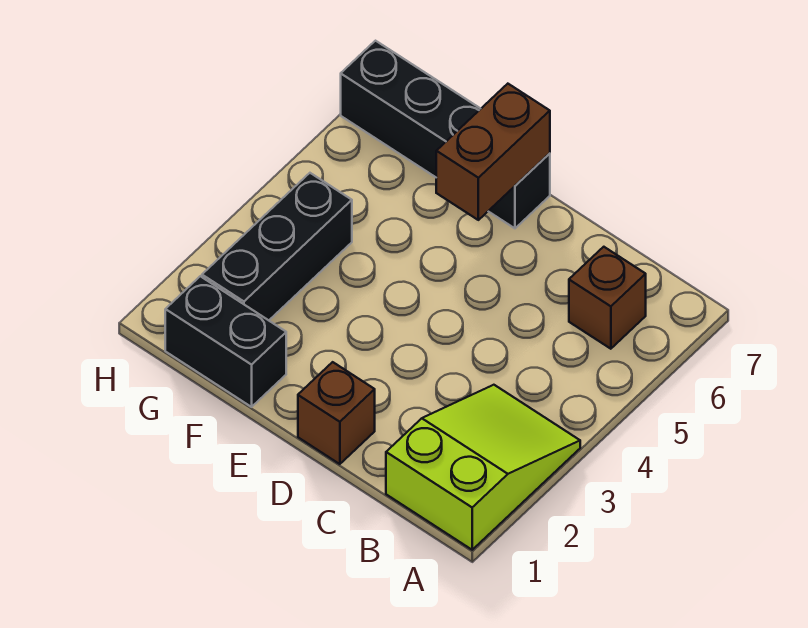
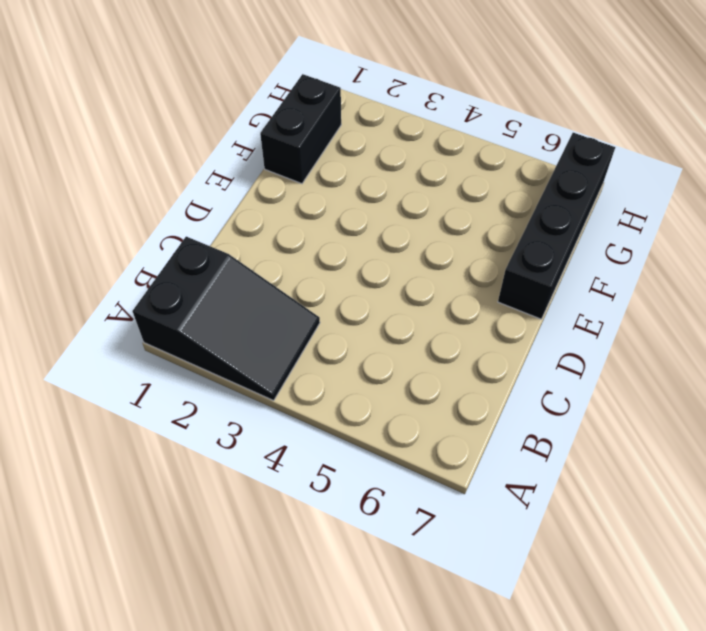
black 2x3 slope [133,237,320,400] -> lime 2x3 slope [386,385,580,550]
none -> brown 1x1 brick [569,247,646,349]
none -> brown 1x1 brick [298,362,375,464]

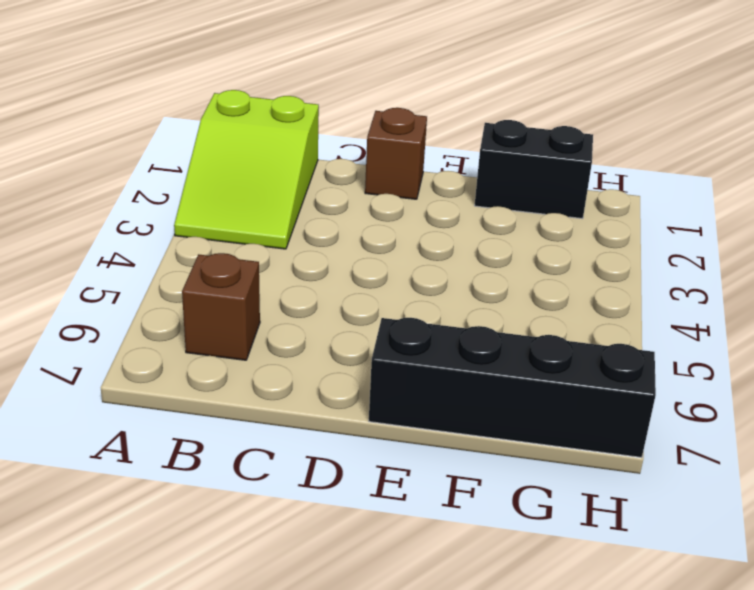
none -> black 1x3 brick [202,173,352,320]
none -> brown 1x2 brick [436,84,550,220]

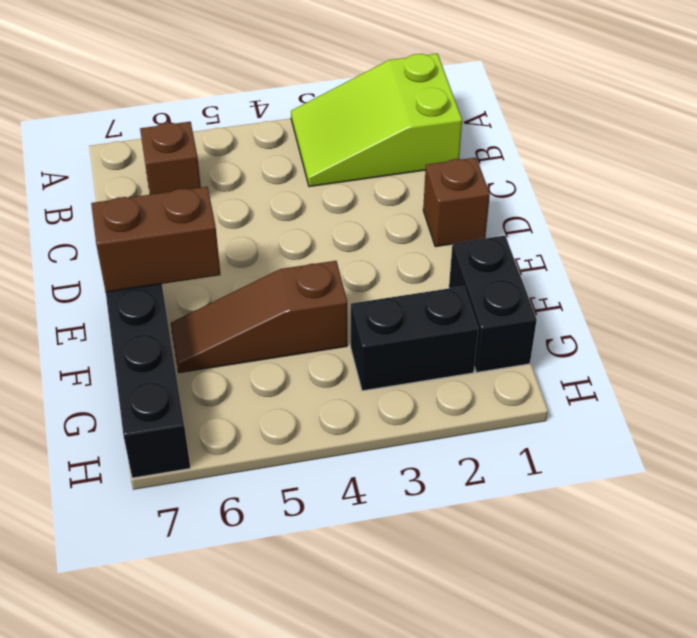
brown 1x3 slope [171,261,347,373] -> none
black 1x2 brick [351,286,478,391] -> black 1x3 brick [202,173,352,320]

